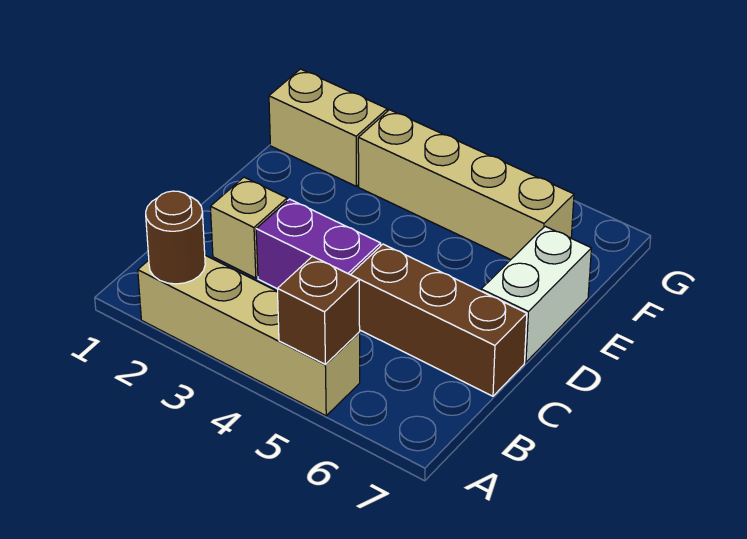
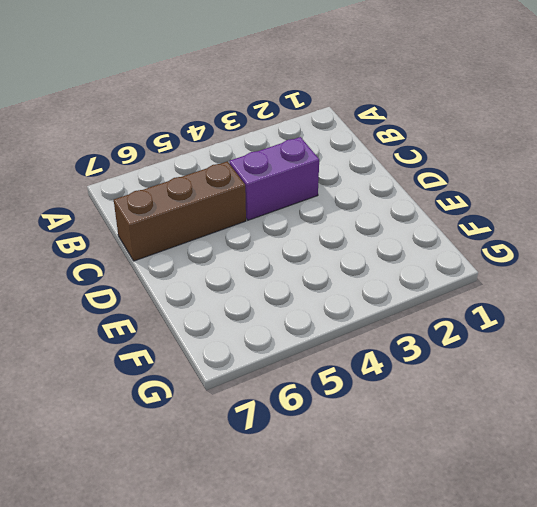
none -> tan 1x4 brick [138,255,360,416]
none -> tan 1x1 brick [210,177,287,278]

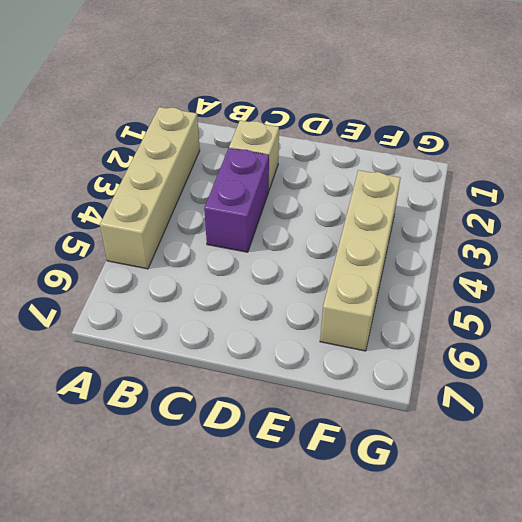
none -> brown 1x3 brick [350,244,527,396]
none -> white 1x2 brick [481,226,591,362]

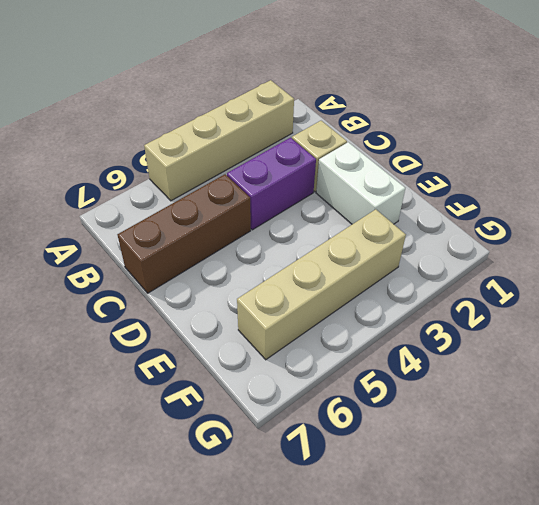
white 1x2 brick [316,142,405,224] -> white 1x2 brick moved to [481,226,591,362]
none -> tan 1x2 brick [269,69,387,186]
none -> brown 1x1 round brick [146,191,205,284]

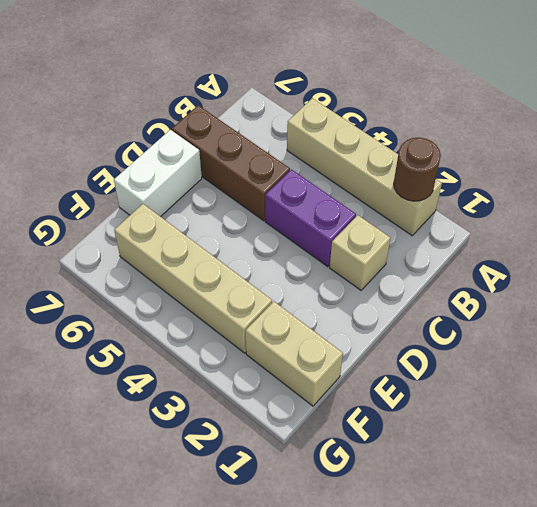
none -> brown 1x1 brick [277,256,360,364]

